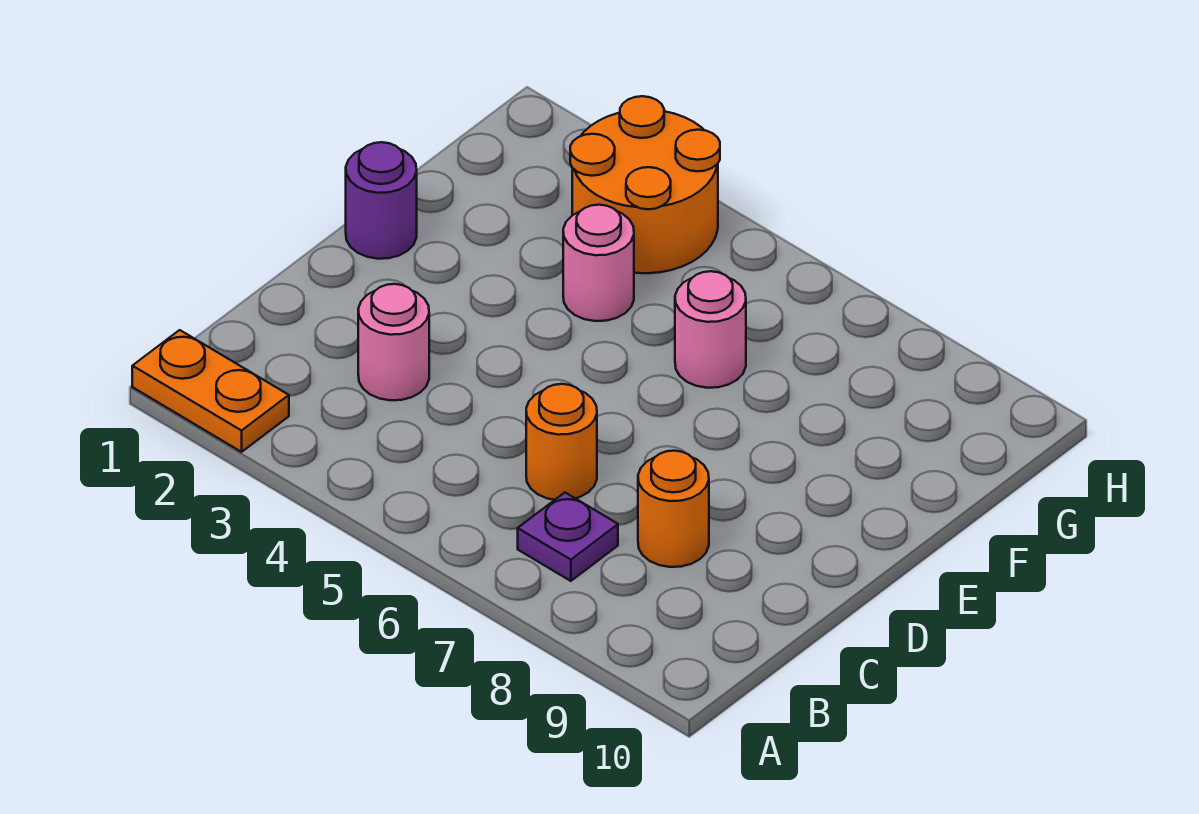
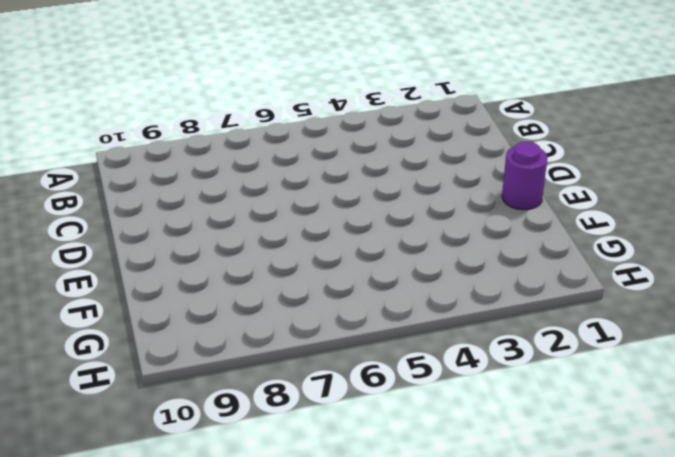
none -> orange 1x2 plate [132,330,289,452]
none -> purple 1x1 plate [518,493,618,581]

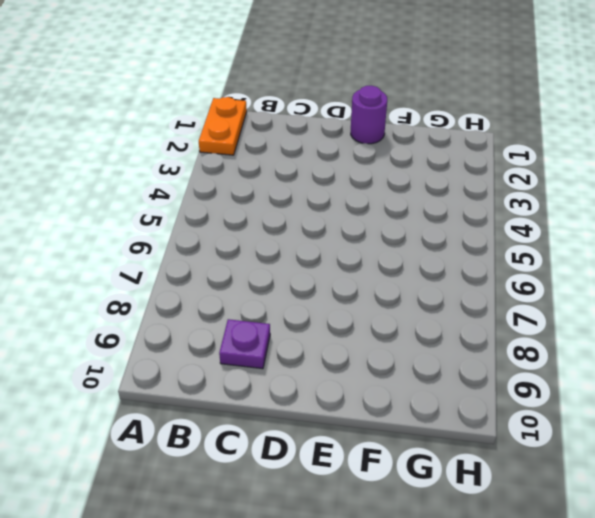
purple 1x1 plate [219,319,270,369] -> purple 1x1 plate moved to [518,493,618,581]
none -> pink 1x1 round brick [358,284,429,400]
none -> orange 1x1 round brick [526,384,597,500]

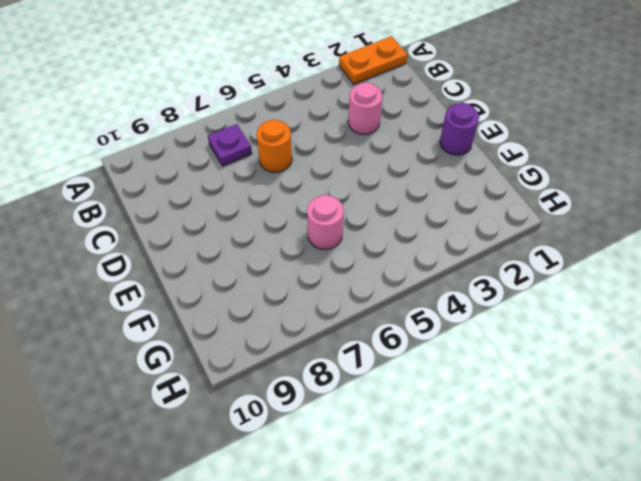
none -> orange 1x1 round brick [638,451,709,567]
none -> pink 1x1 round brick [563,205,634,321]

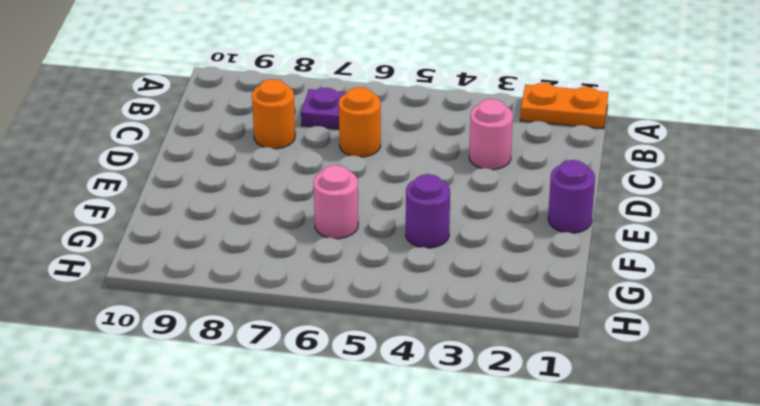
purple 1x1 round brick [406,174,450,248] -> pink 1x1 round brick [563,205,634,321]
none -> orange 2x2 round brick [570,96,720,273]

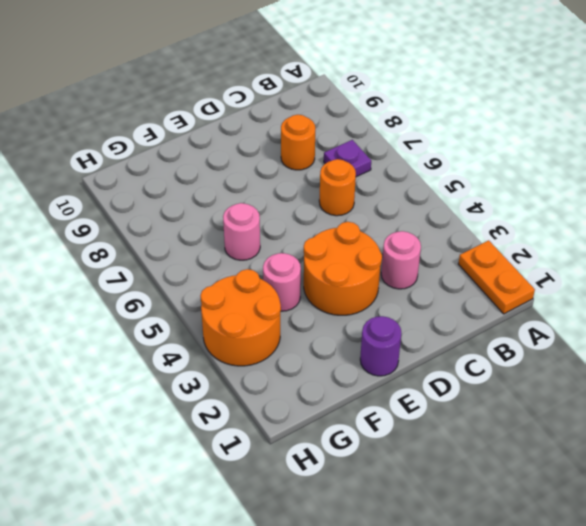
orange 2x2 round brick [304,222,382,315] -> none

